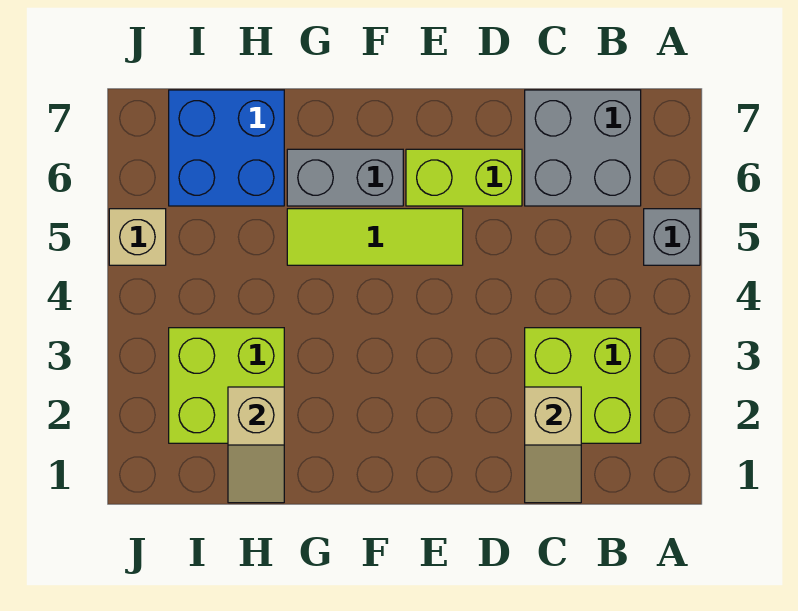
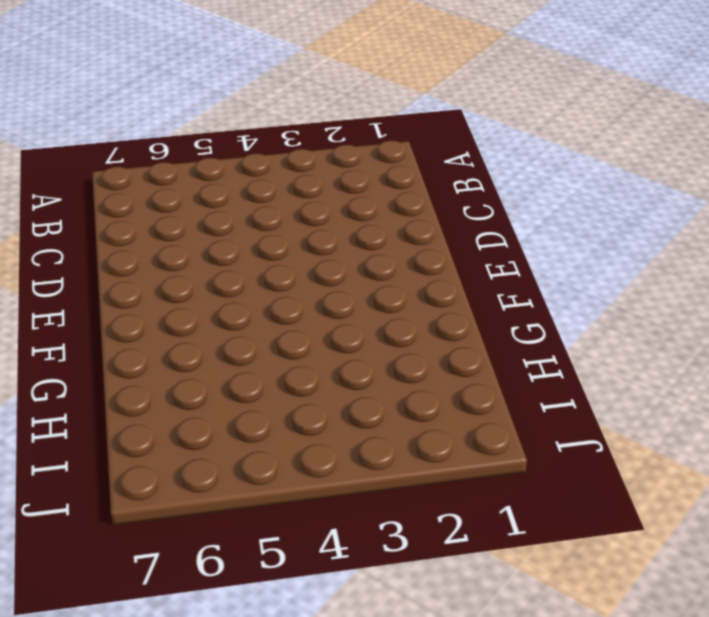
none -> grey 1x1 brick [644,209,700,265]
none -> lime 2x2 brick [525,328,641,443]

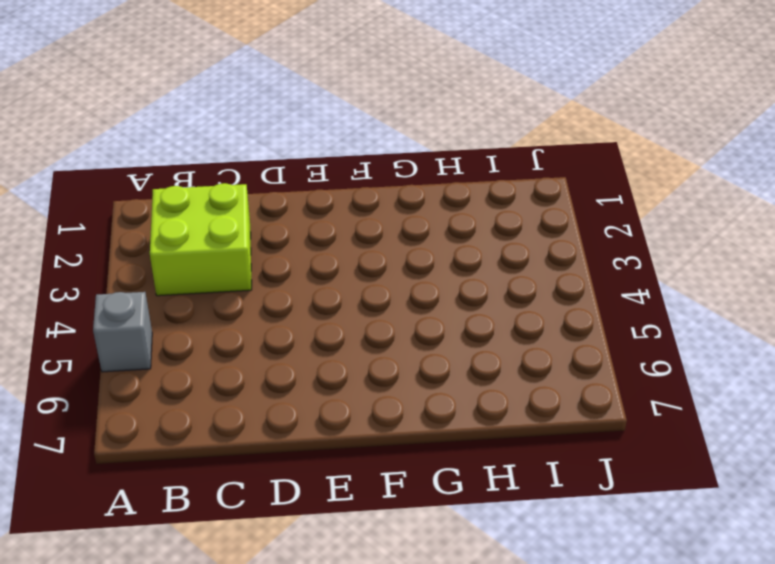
none -> grey 2x2 brick [525,90,641,206]
none -> lime 1x2 brick [406,149,522,206]

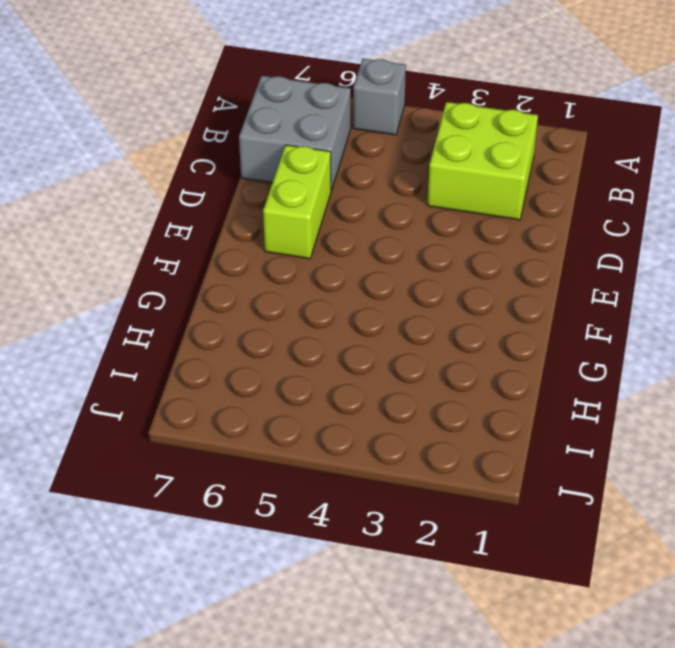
none -> lime 1x3 tile [287,209,463,265]
none -> grey 1x2 brick [287,149,403,206]

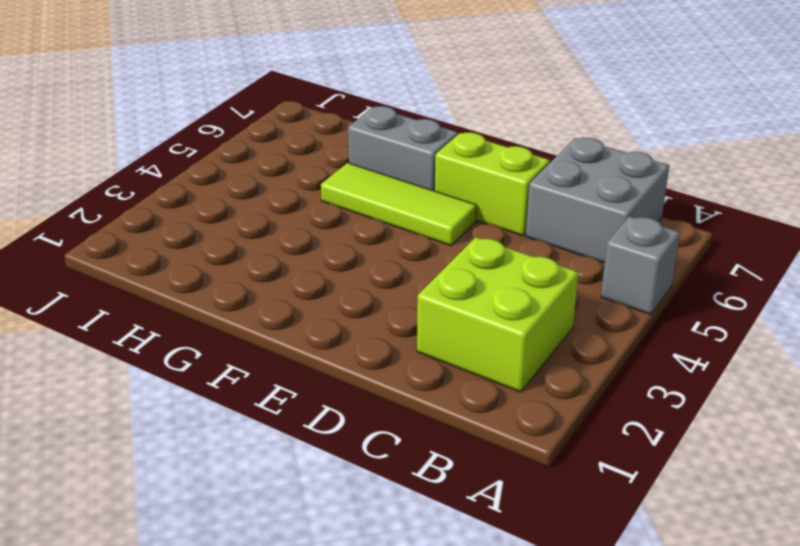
none -> lime 2x2 brick [169,328,284,443]
none -> blue 2x2 brick [169,90,284,206]

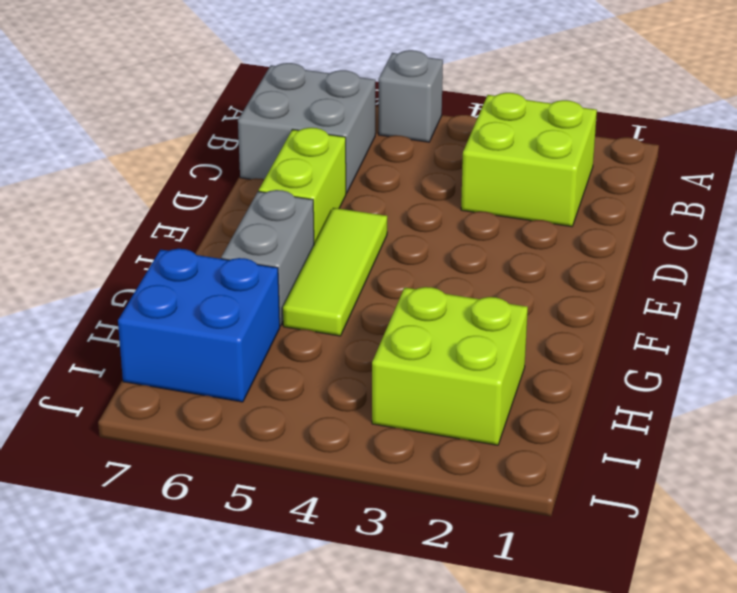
none -> tan 1x1 brick [109,209,166,265]
none -> tan 1x2 slope [525,387,581,503]

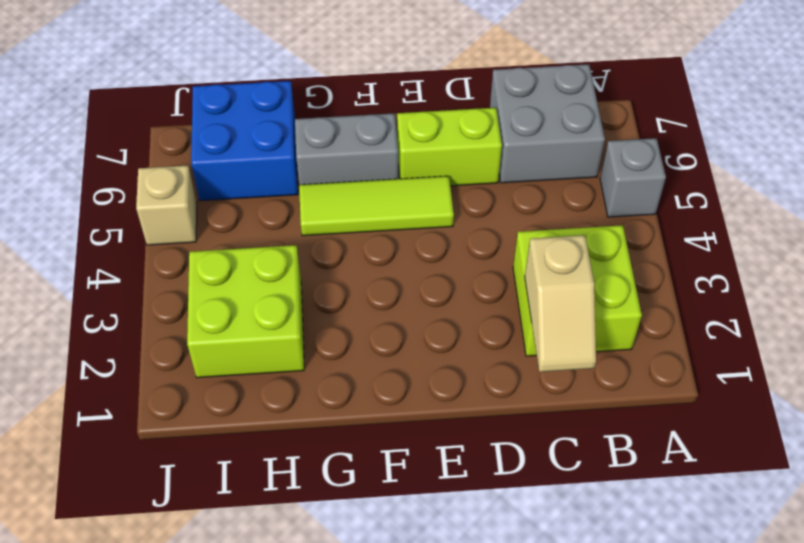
none -> tan 1x2 slope [228,387,284,503]

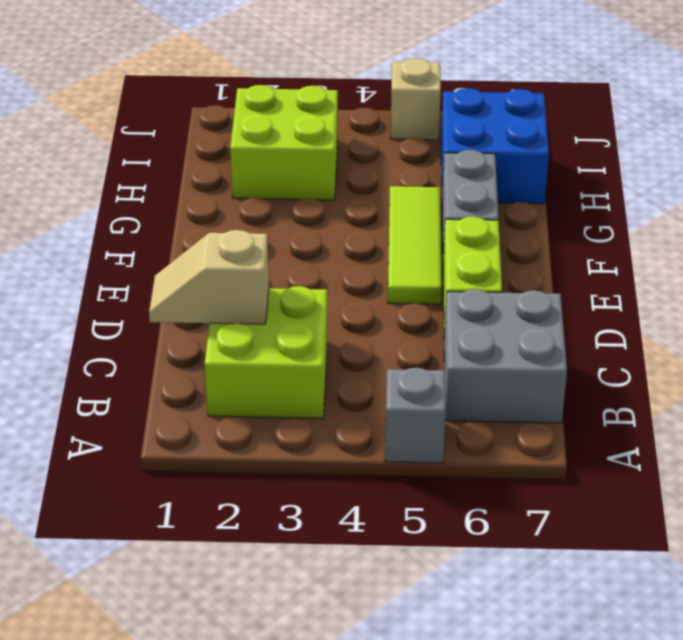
none -> tan 1x2 slope [228,387,284,503]

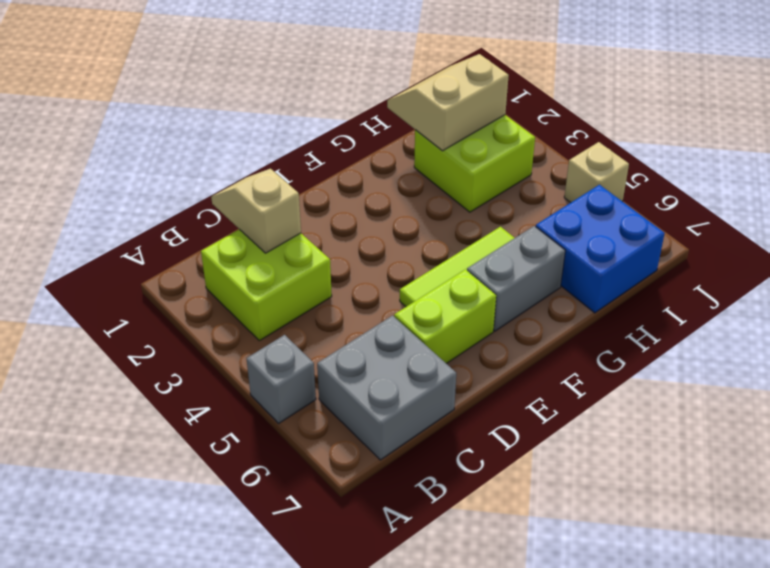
tan 2x2 slope [387,54,509,151] -> tan 1x2 slope [228,387,284,503]

